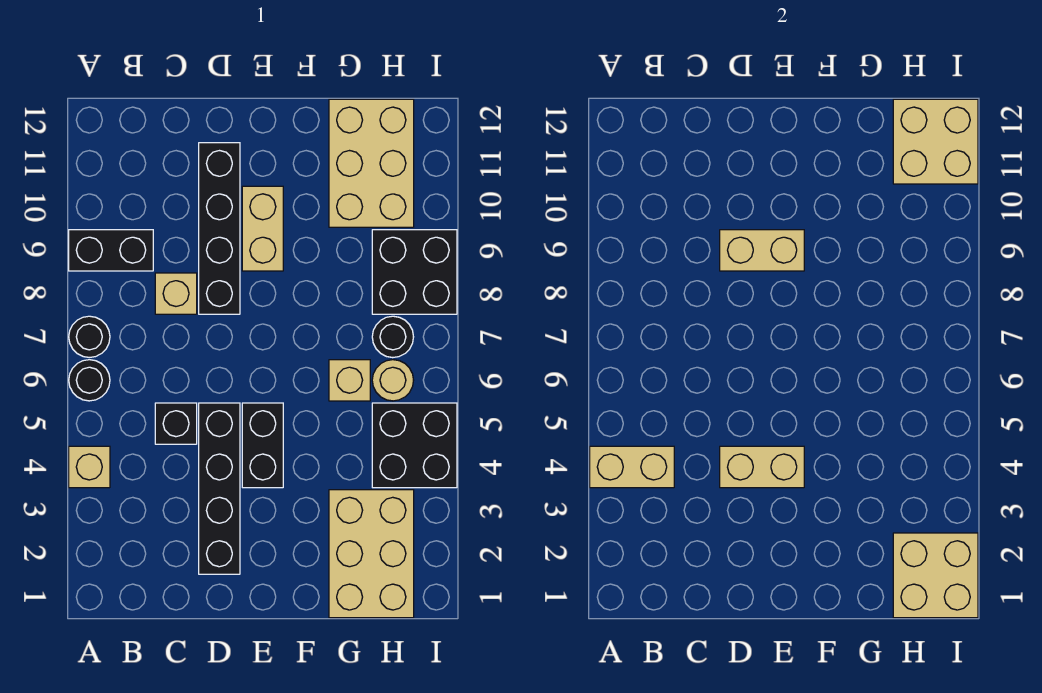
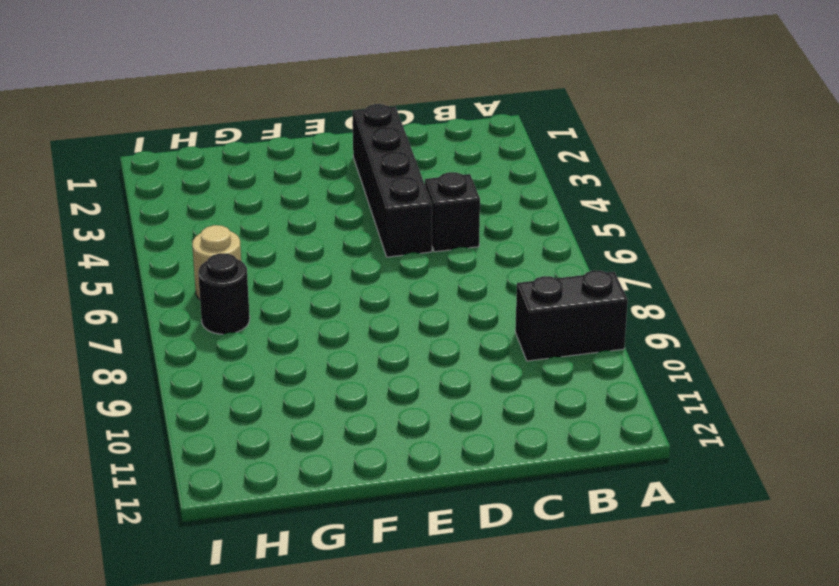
none -> tan 1x1 brick [69,446,110,488]
none -> black 1x1 round brick [69,360,110,401]
none -> black 1x1 round brick [69,316,110,358]

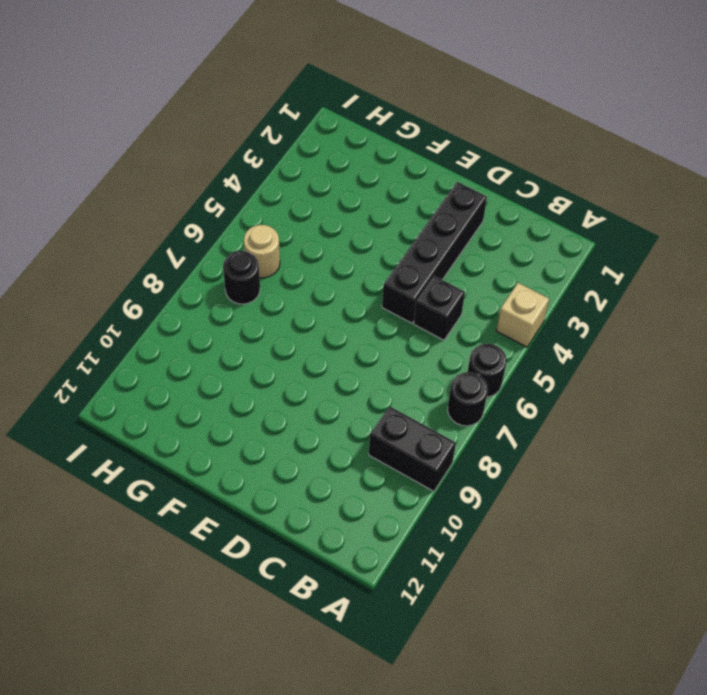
none -> tan 1x1 brick [155,273,197,314]
none -> black 1x4 brick [199,143,240,314]
none -> black 1x2 brick [242,403,283,488]

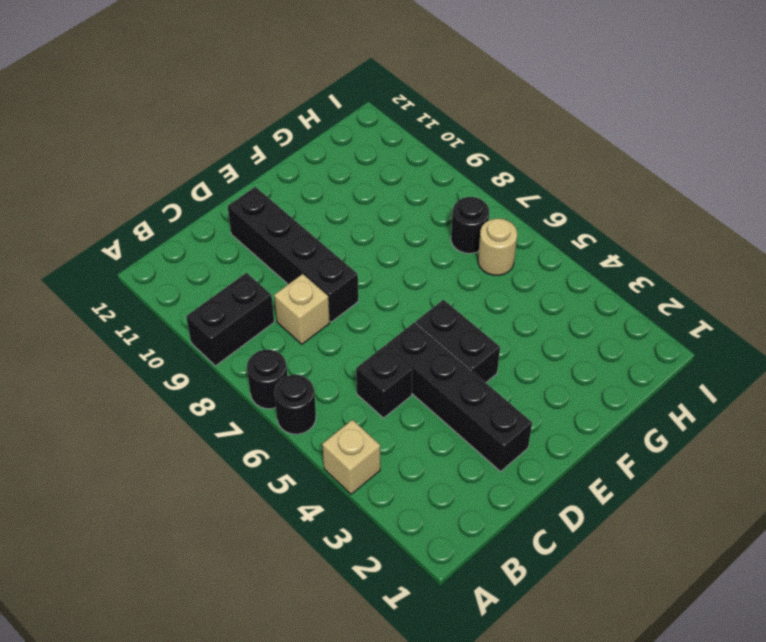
none -> tan 1x2 brick [242,186,283,271]
none -> tan 2x3 brick [329,490,414,618]
none -> tan 1x1 brick [329,360,370,401]

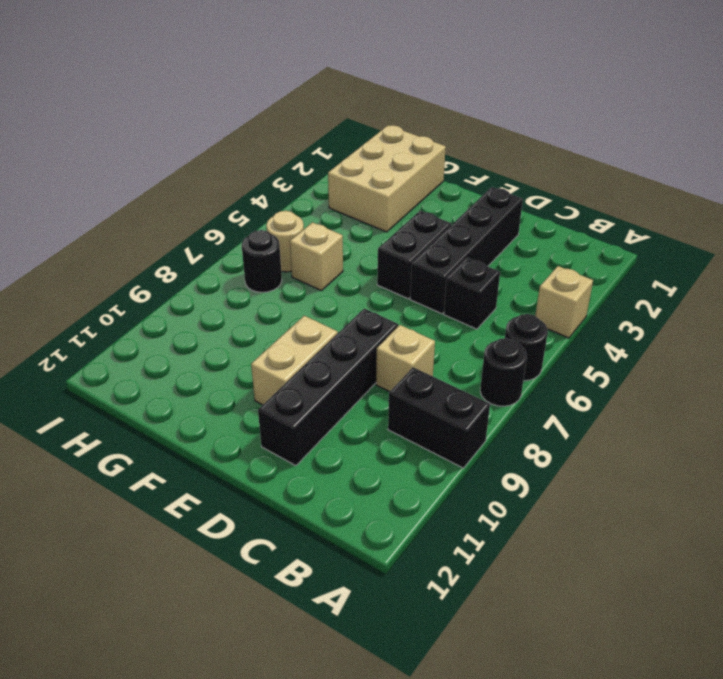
none -> tan 2x3 brick [329,99,414,227]
none -> black 2x2 brick [372,403,457,488]
none -> black 2x2 brick [372,230,457,314]

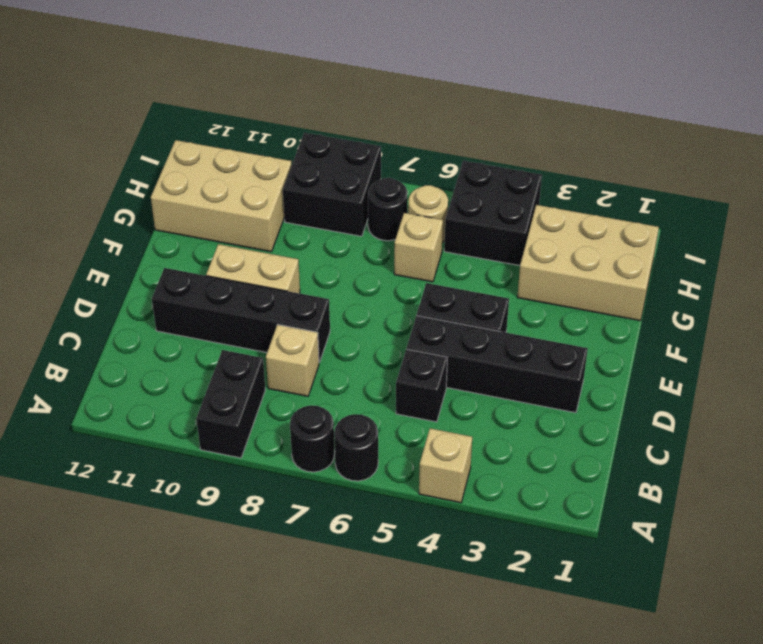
none -> tan 1x2 brick [590,446,674,488]
none -> tan 1x2 brick [720,446,804,488]
none -> tan 1x2 brick [720,230,804,271]

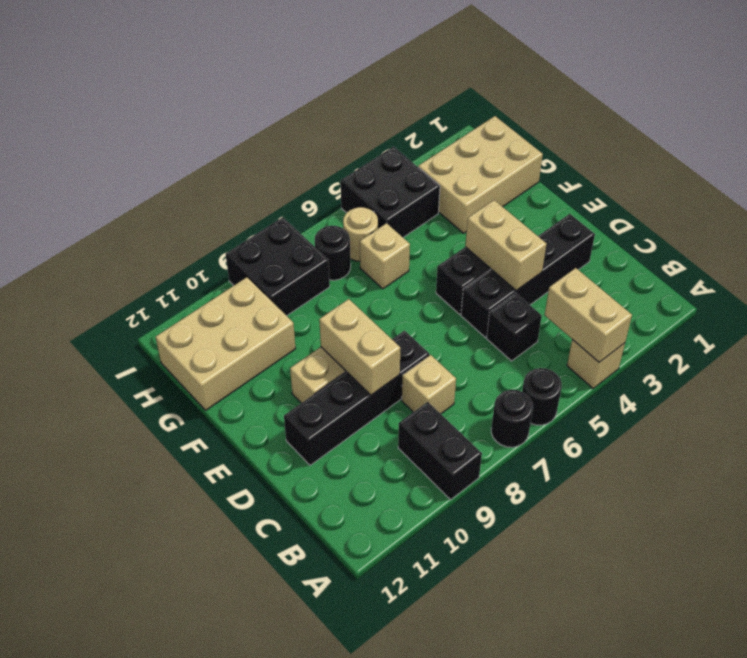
none -> tan 2x2 brick [893,533,978,618]
none -> tan 2x2 brick [893,99,978,184]

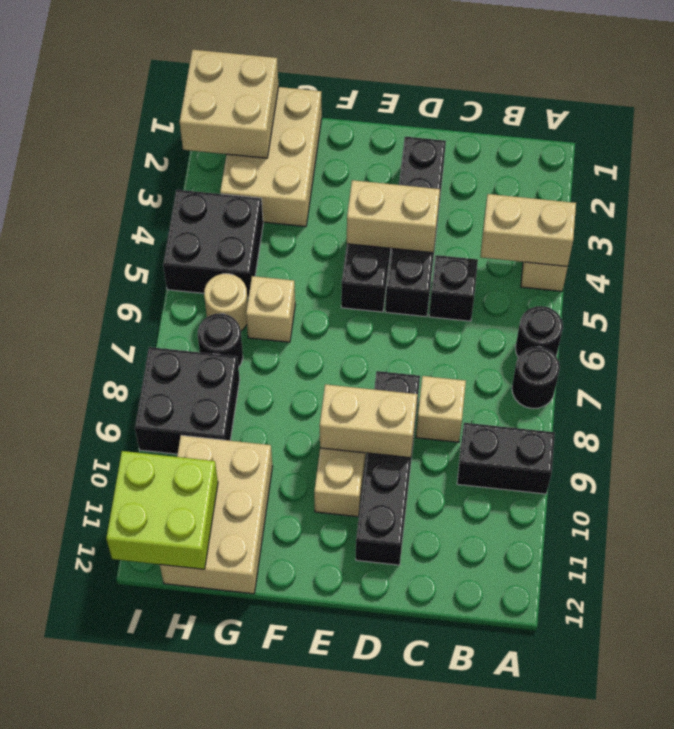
lime 2x2 brick [106,451,218,569] -> tan 2x2 brick [893,99,978,184]

